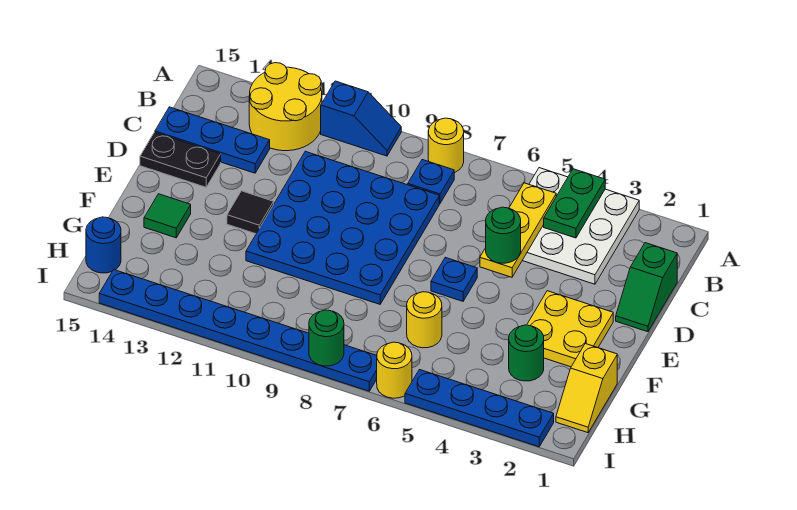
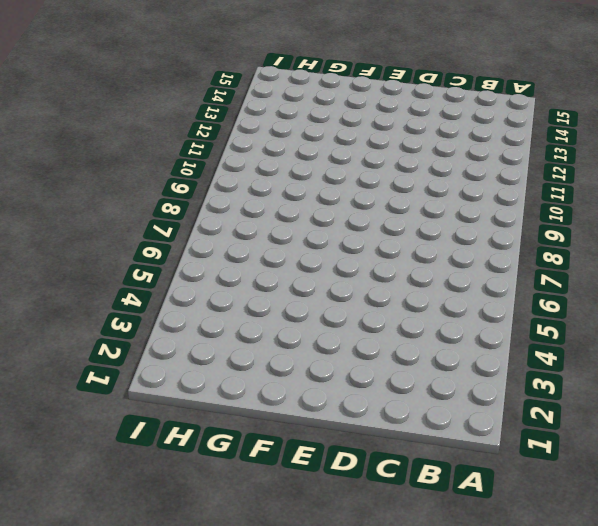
none -> white 3x3 plate [522,168,639,284]
none -> yellow 1x1 round brick [428,118,464,173]
none -> blue 1x2 slope [321,81,401,156]

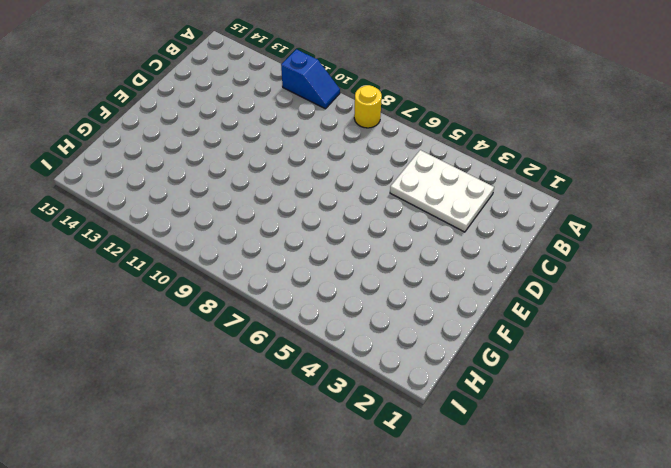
white 2x3 plate [390,150,494,232] -> white 3x3 plate [522,168,639,284]
none -> yellow 2x2 round brick [249,63,322,151]
none -> blue 1x1 plate [408,160,454,203]
none -> green 1x2 slope [616,243,677,332]

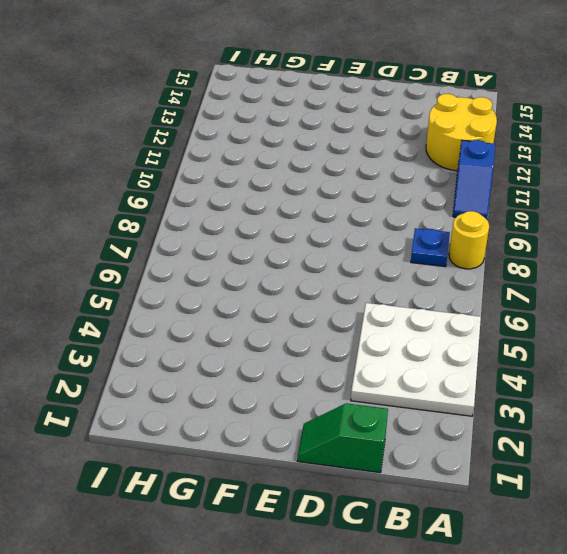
none -> blue 4x4 plate [246,151,439,304]
none -> blue 1x3 plate [155,107,270,173]
none -> black 1x2 plate [140,132,221,187]

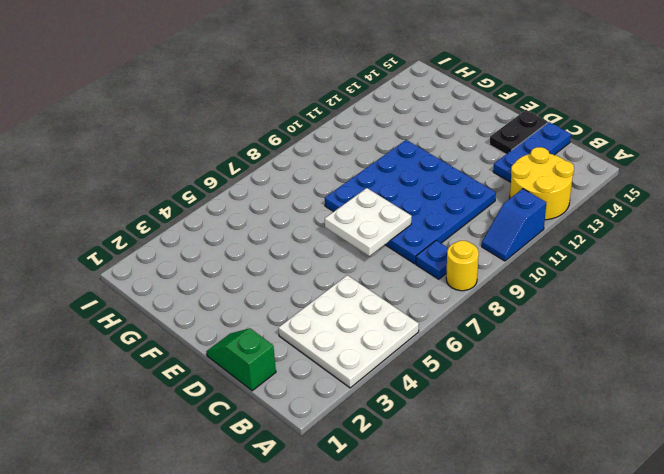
white 2x2 plate [325,188,412,256] -> none
none -> yellow 2x2 plate [527,291,613,367]
none -> blue 1x1 plate [431,257,477,301]
none -> black 1x1 tile [227,191,274,234]

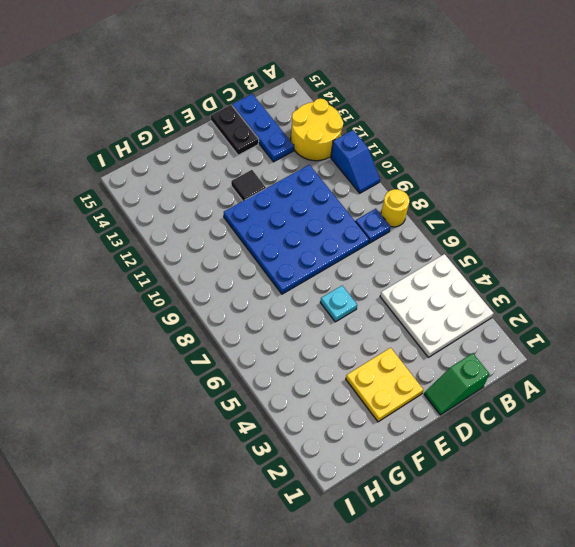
cyan 1x1 plate [320,286,357,322] -> blue 1x1 plate [431,257,477,301]
none -> green 1x1 tile [144,194,191,238]
none -> yellow 1x2 slope [556,344,617,433]
none -> green 1x1 round brick [509,325,544,381]

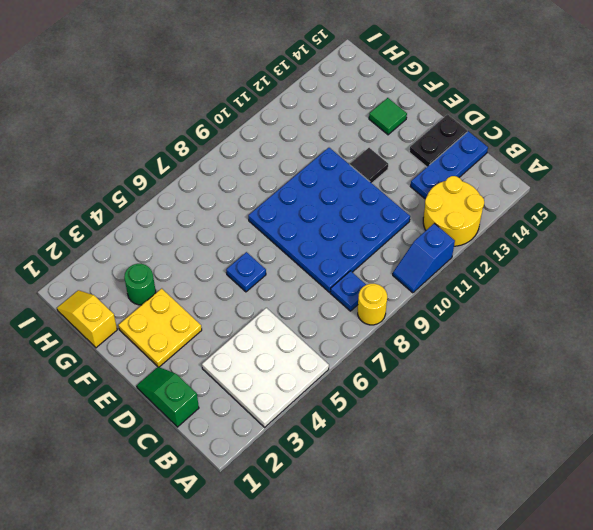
none -> yellow 1x1 round brick [407,292,442,348]
none -> blue 1x1 round brick [86,217,121,273]
none -> blue 1x4 plate [405,370,554,447]

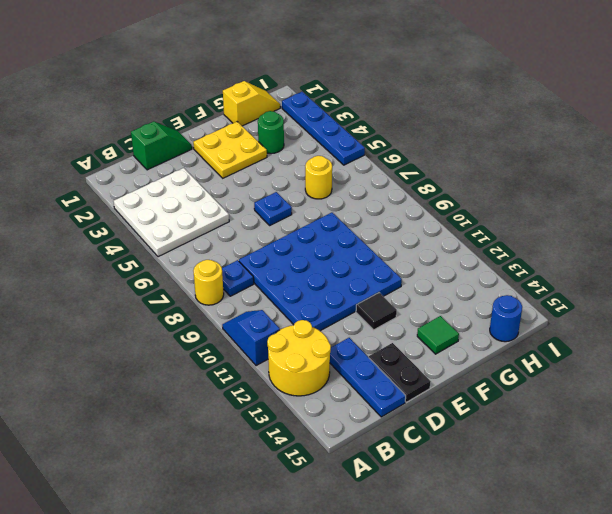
none -> yellow 1x1 round brick [377,342,412,398]
none -> blue 1x8 plate [99,270,377,391]
none -> green 1x2 plate [544,169,605,238]

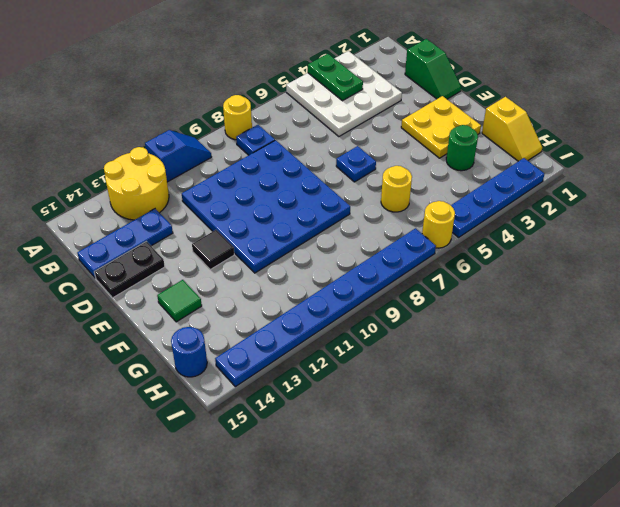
none -> yellow 1x3 plate [480,183,556,277]
none -> green 1x1 round brick [309,310,344,366]
none -> green 1x1 round brick [486,207,521,263]

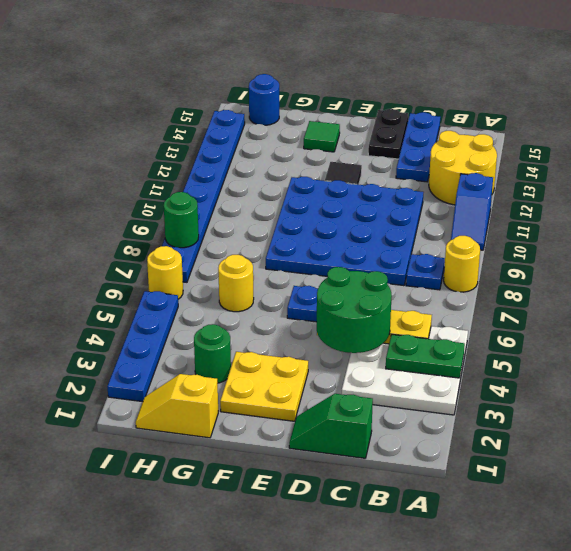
green 2x2 round brick [317,267,392,353] -> green 1x1 round brick [486,207,521,263]

